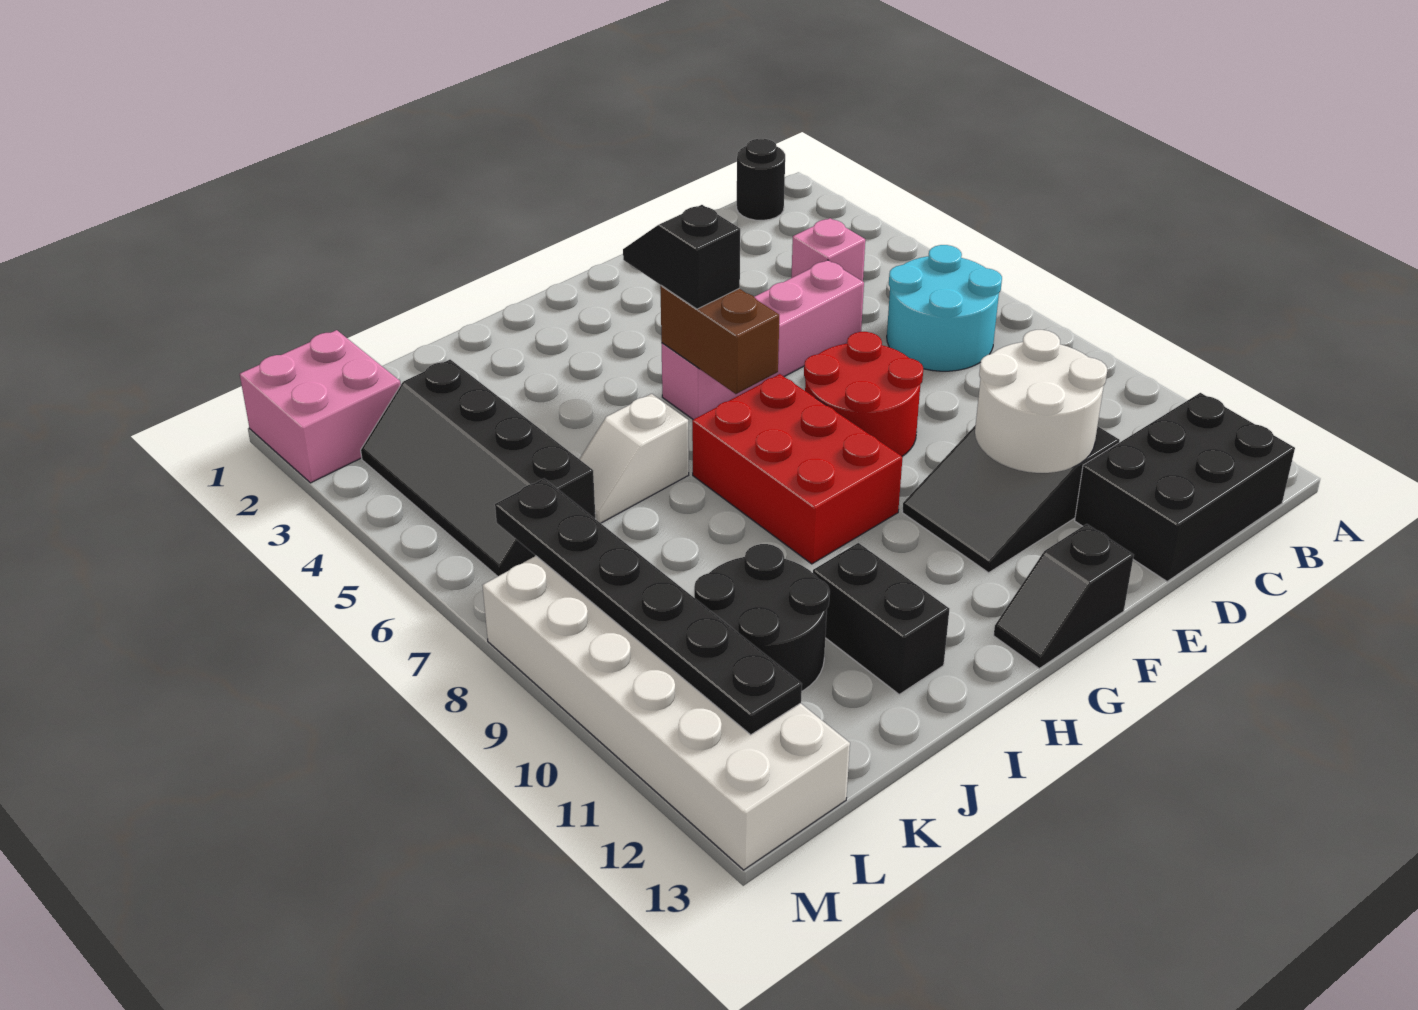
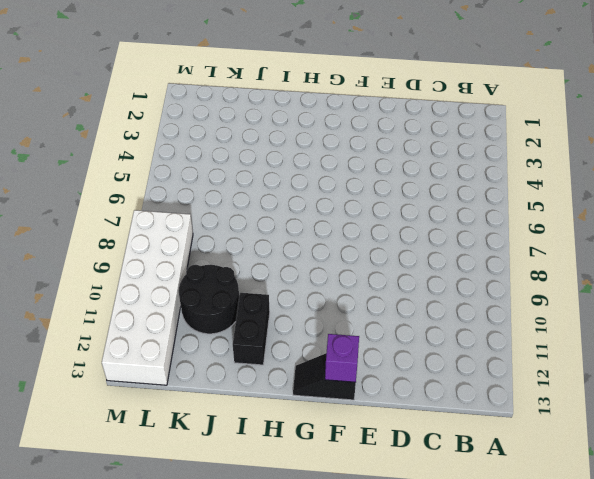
purple 1x1 brick [325,334,359,382] -> none
none -> black 1x1 round brick [737,139,785,220]
none -> cyan 2x2 round brick [887,245,1002,371]
none -> black 2x3 brick [1075,393,1295,581]

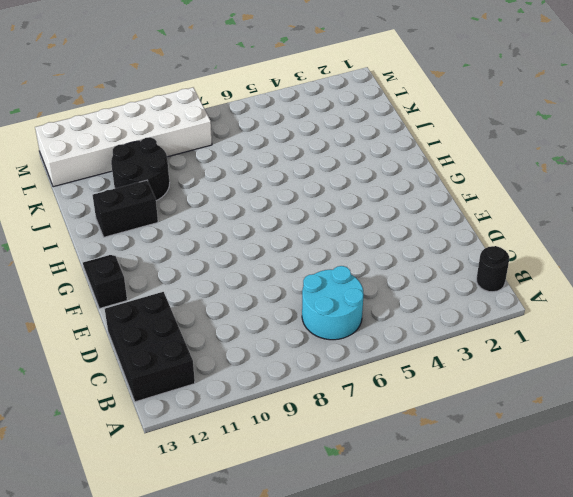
none -> pink 1x1 brick [791,218,865,281]
none -> pink 1x4 brick [661,260,864,420]
none -> black 2x3 slope [902,425,1120,573]

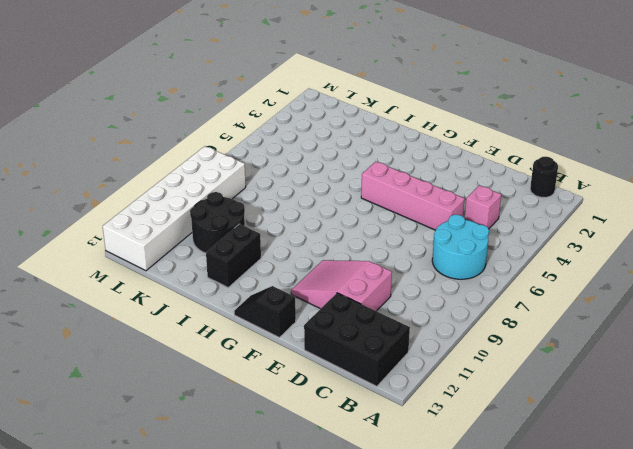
pink 2x3 slope [291,260,392,311] -> black 2x3 slope [902,425,1120,573]
none -> red 2x2 round brick [804,332,923,456]
none -> red 2x3 brick [692,374,903,564]
none -> white 1x2 slope [580,394,689,523]

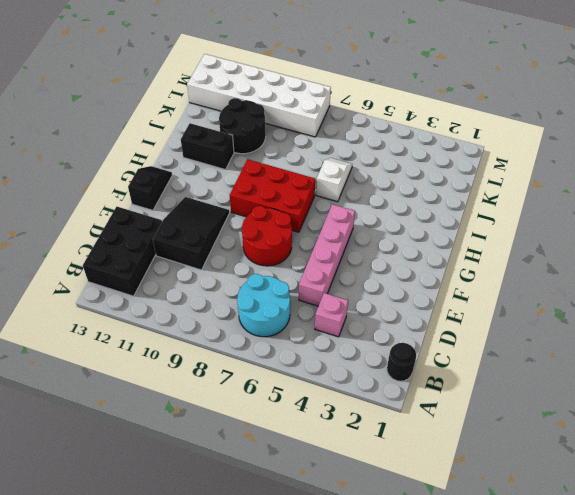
none -> black 2x4 slope [361,360,595,576]
none -> pink 2x2 brick [240,330,401,483]
none -> white 2x2 round brick [975,330,1107,473]

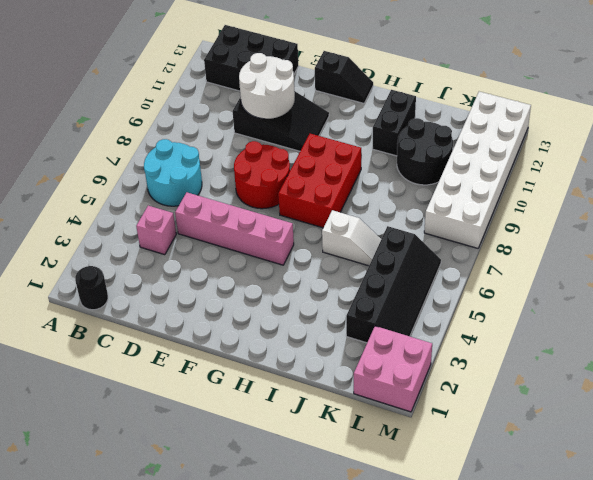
none -> brown 1x2 brick [660,286,779,394]
none -> black 1x6 plate [495,479,802,735]
none -> black 1x2 slope [623,205,740,309]

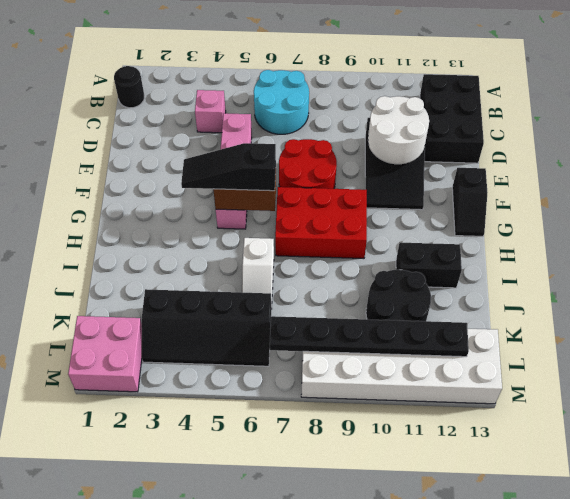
black 1x3 slope [181,143,276,191] -> black 1x2 slope [623,205,740,309]

